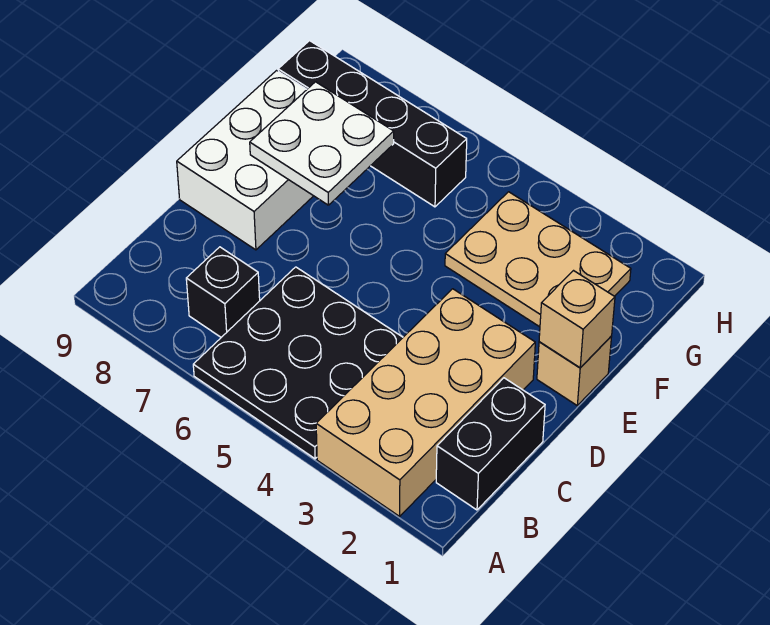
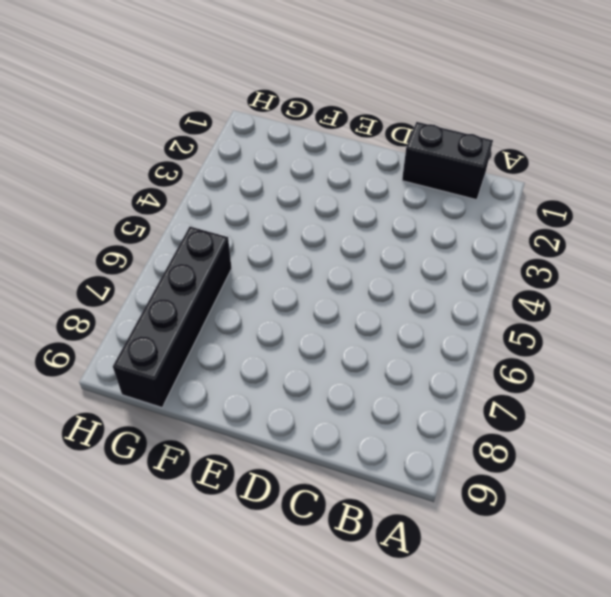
none -> tan 2x4 brick [316,289,535,516]
none -> black 3x3 plate [193,267,403,459]

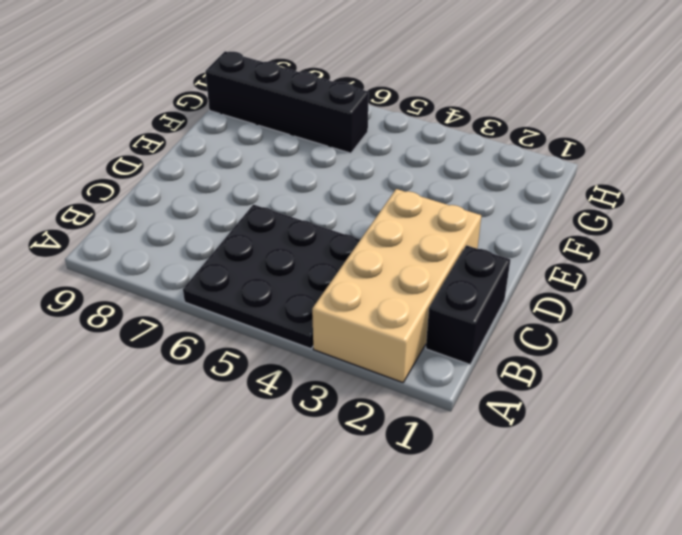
none -> black 1x1 brick [186,247,260,337]
none -> white 2x3 brick [177,71,313,250]

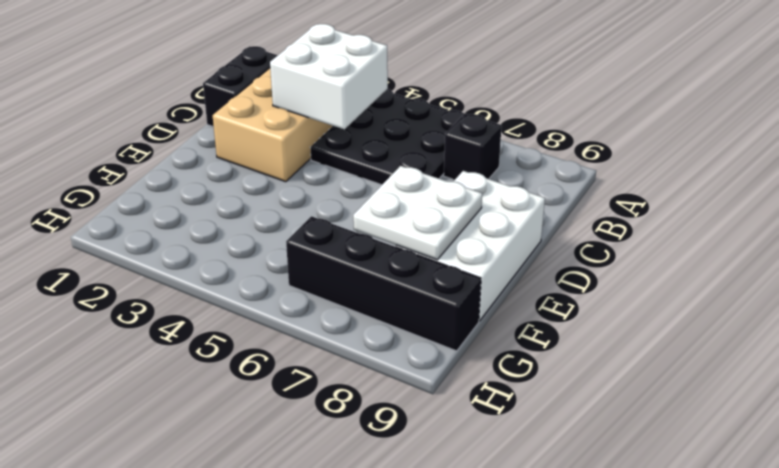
white 2x2 brick [270,24,388,129] -> none
none -> tan 1x1 brick [537,336,612,405]
none -> tan 2x3 plate [445,192,631,327]

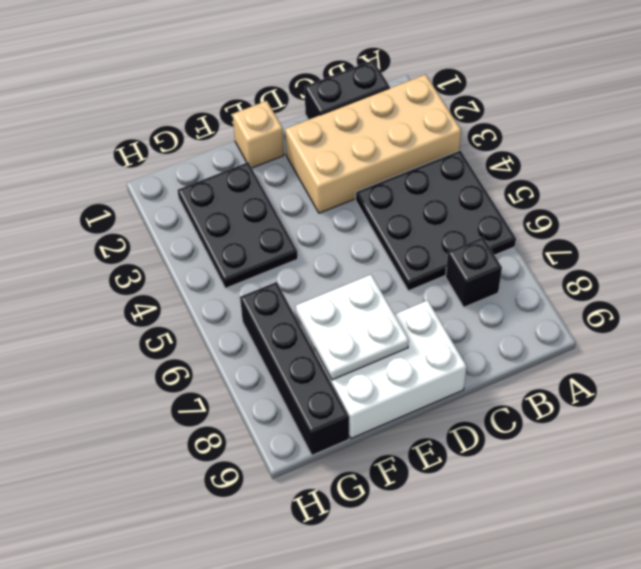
black 2x3 plate [178,162,298,288] -> tan 2x3 plate [445,192,631,327]
none -> tan 1x1 brick [539,271,615,368]

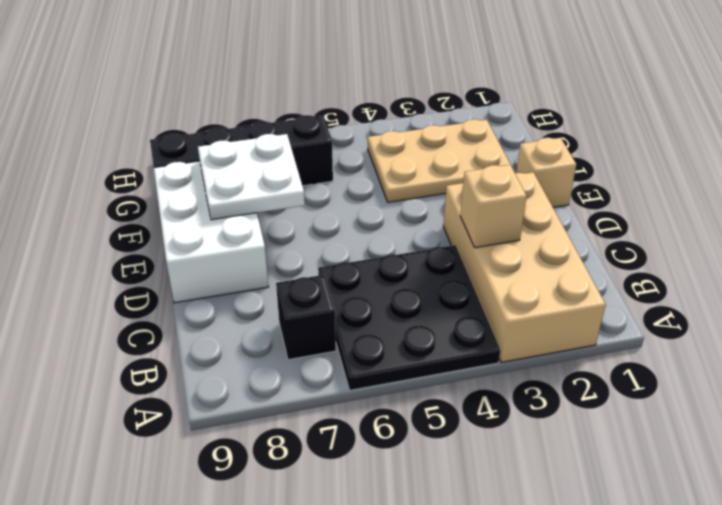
tan 1x1 brick [460,165,527,248] -> tan 1x1 brick moved to [539,271,615,368]
none -> black 1x2 brick [436,378,545,510]

